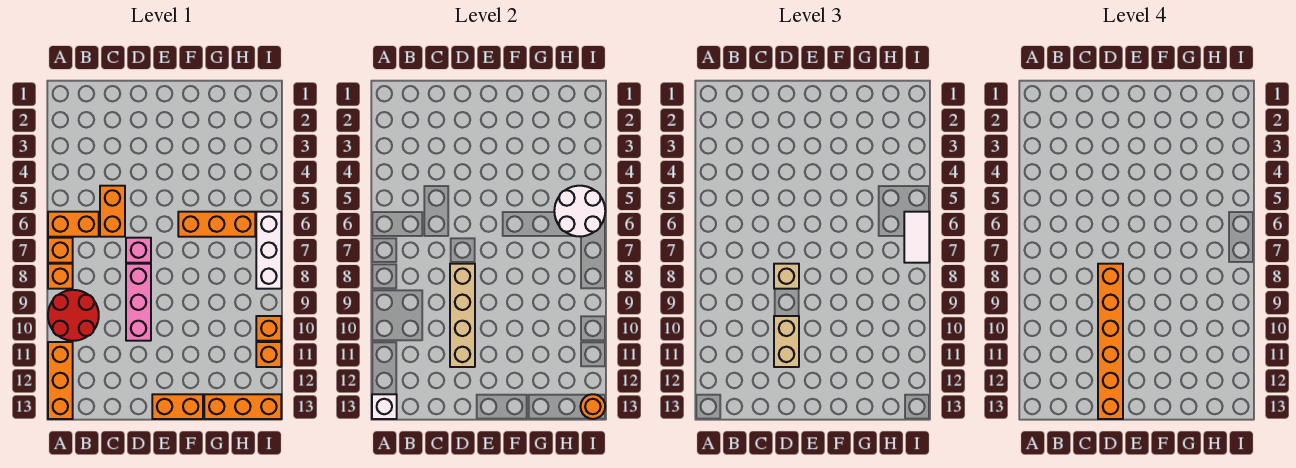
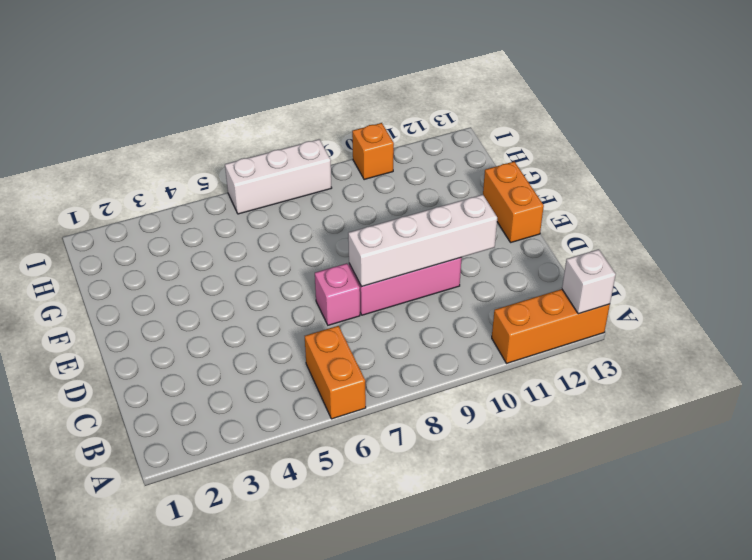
white 1x4 brick [348,195,497,287] -> tan 1x4 brick [450,264,475,367]
none -> orange 1x1 brick [48,238,73,263]
none -> orange 1x1 brick [48,264,73,289]
none -> red 2x2 round brick [48,290,99,341]

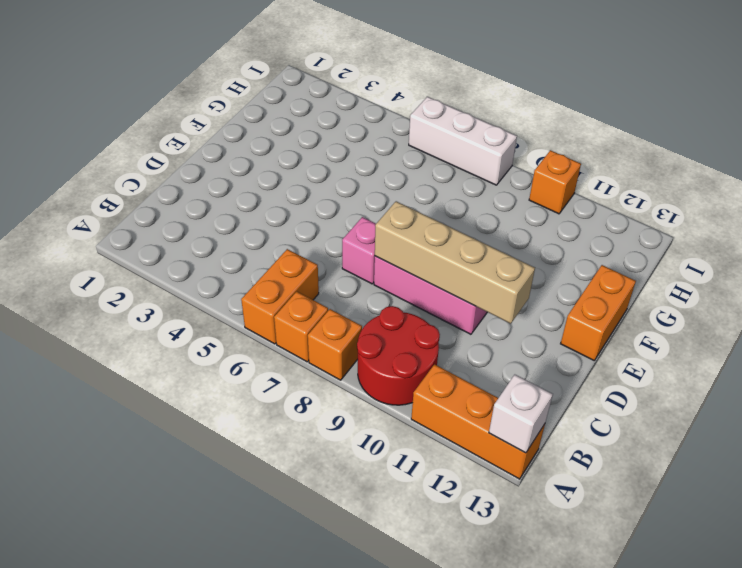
none -> orange 1x2 brick [100,186,125,237]
none -> orange 1x3 brick [178,212,255,237]
none -> orange 1x3 brick [204,394,281,419]

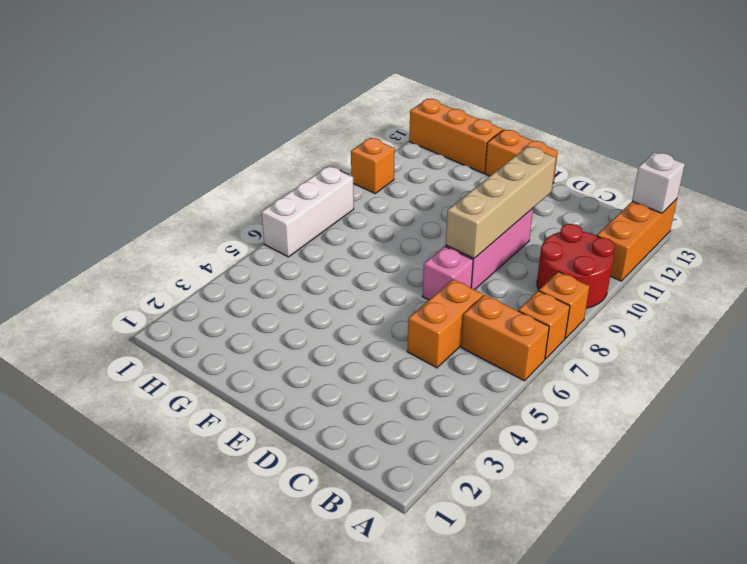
none -> orange 1x3 brick [178,212,255,237]
none -> orange 1x1 brick [256,342,281,367]
none -> white 2x2 round brick [554,186,605,236]

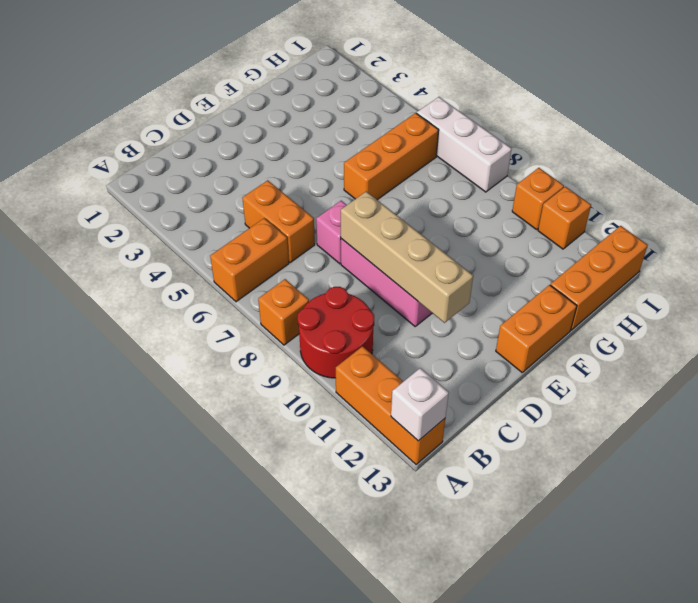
none -> orange 1x1 brick [48,238,73,263]
none -> white 2x2 round brick [554,186,605,236]
none -> orange 1x1 round brick [581,394,605,419]

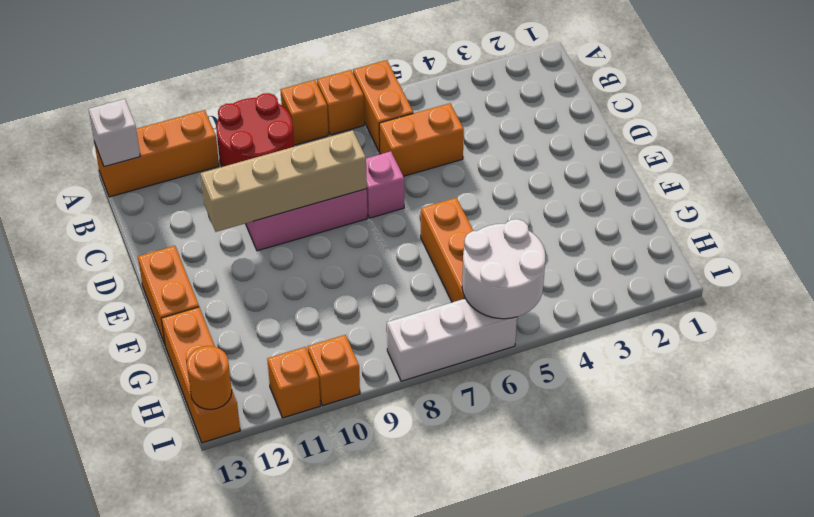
none -> tan 1x1 brick [774,264,799,289]
none -> tan 1x2 brick [774,316,799,367]
none -> white 1x2 tile [904,212,929,263]

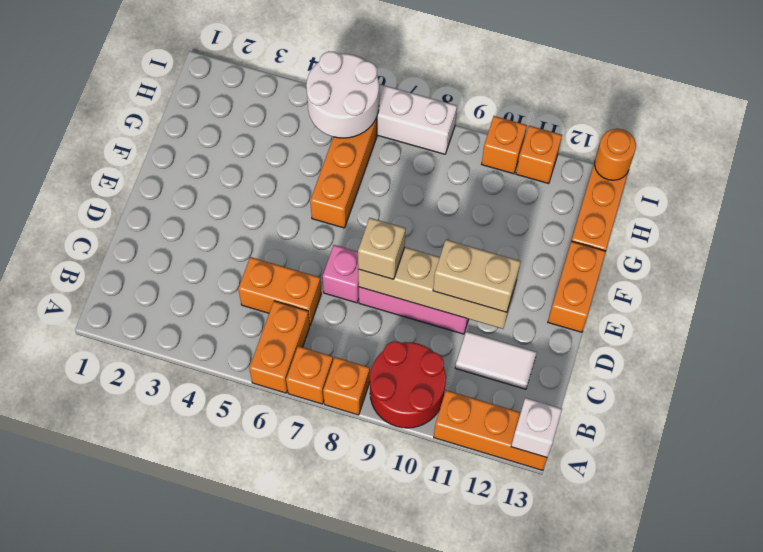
white 1x2 tile [455,331,537,389] -> white 1x2 tile moved to [904,212,929,263]
none -> orange 1x6 brick [1098,264,1123,419]

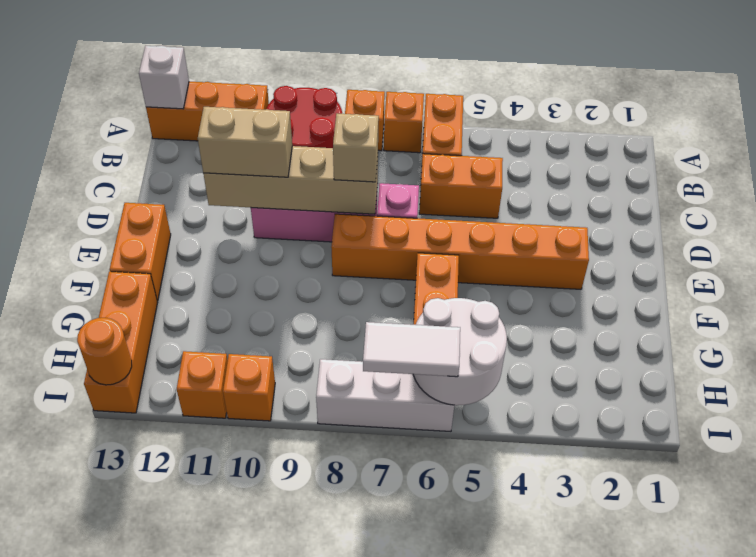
orange 1x6 brick [331,214,589,289] -> orange 1x6 brick moved to [1098,264,1123,419]

